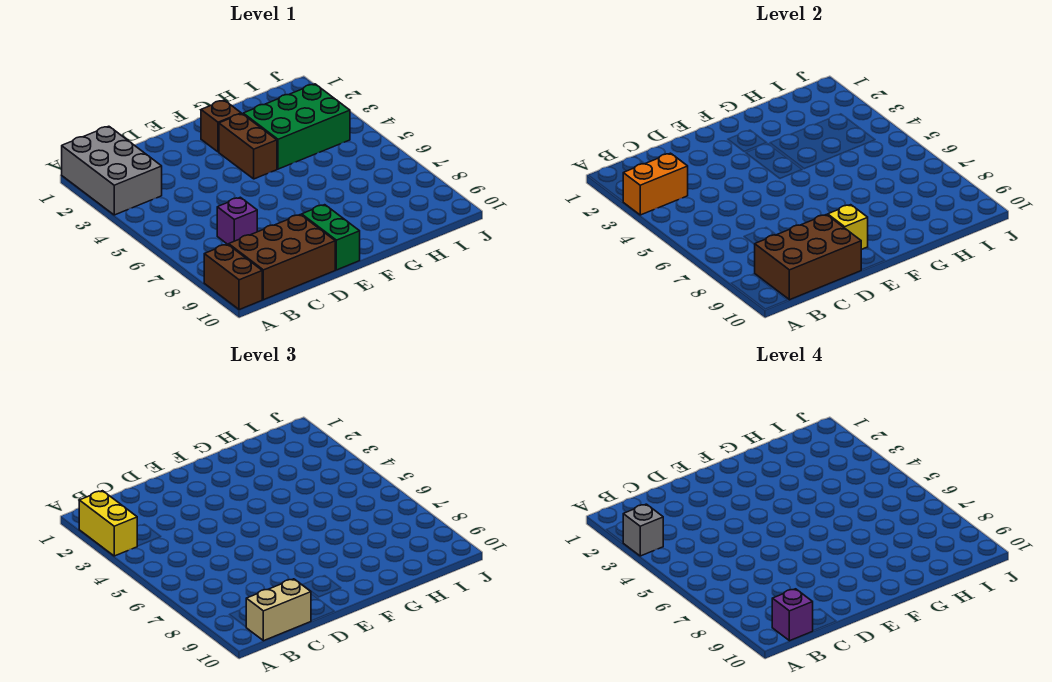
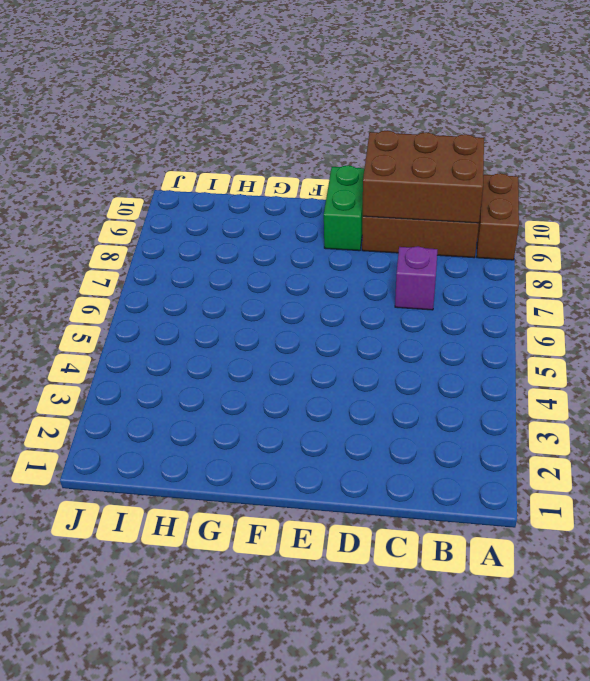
none -> grey 2x3 brick [62,126,162,215]
none -> brown 1x1 brick [201,100,241,152]
none -> brown 1x2 brick [219,114,277,179]

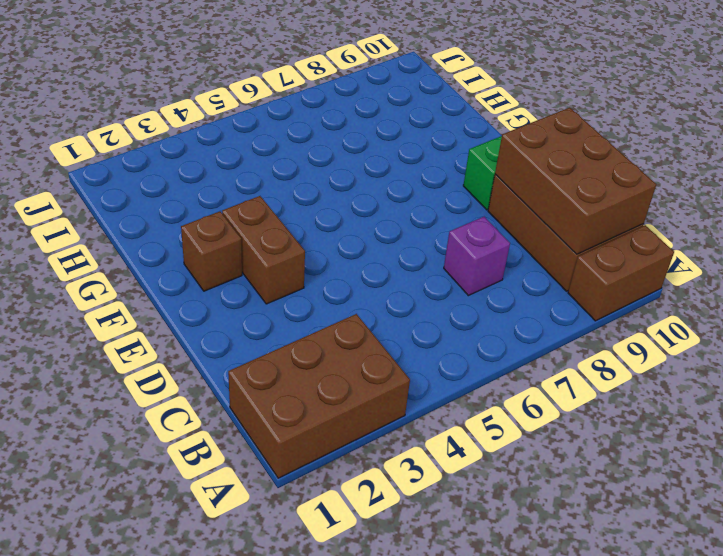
brown 2x3 brick [228,314,410,478] -> grey 2x3 brick [62,126,162,215]
brown 1x2 brick [222,196,305,304] -> brown 1x2 brick turned to [219,114,277,179]
none -> green 2x3 brick [243,84,350,169]
none -> orange 1x2 brick [623,153,688,215]
none -> yellow 1x1 brick [828,205,868,250]

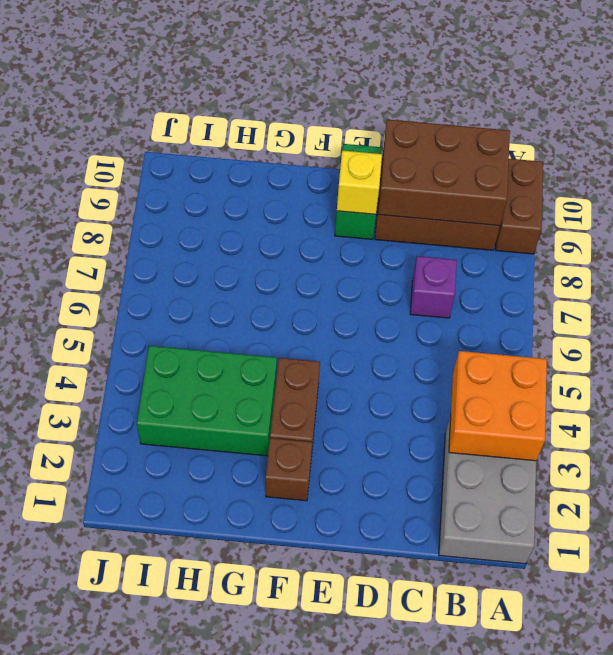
orange 2x2 brick [449,351,547,461] -> orange 1x2 brick [623,153,688,215]
none -> yellow 1x2 brick [79,491,137,556]
none -> tan 1x2 brick [246,579,311,641]
none -> grey 1x1 brick [623,504,663,556]

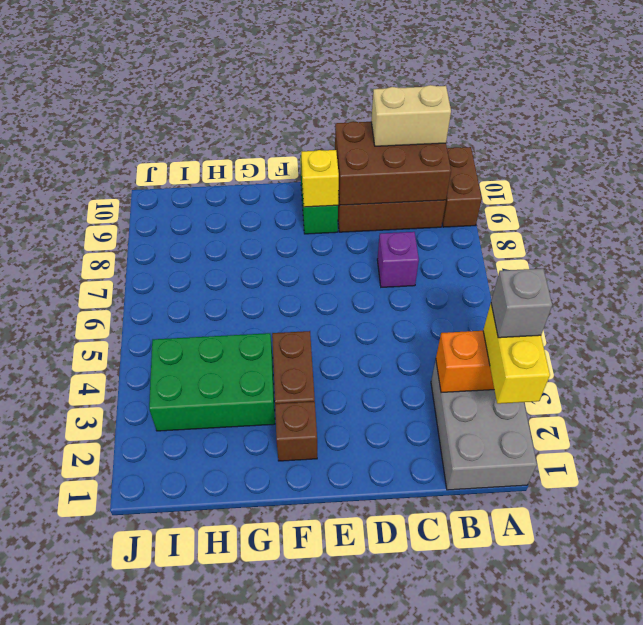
none -> purple 1x1 brick [772,589,813,641]

